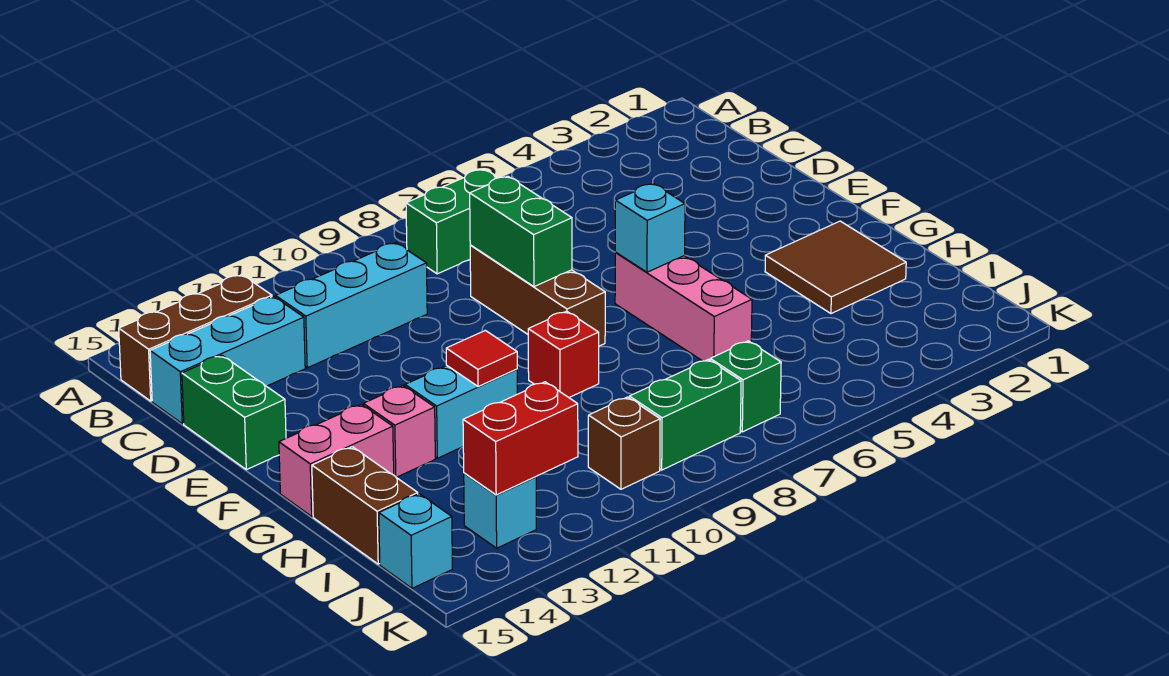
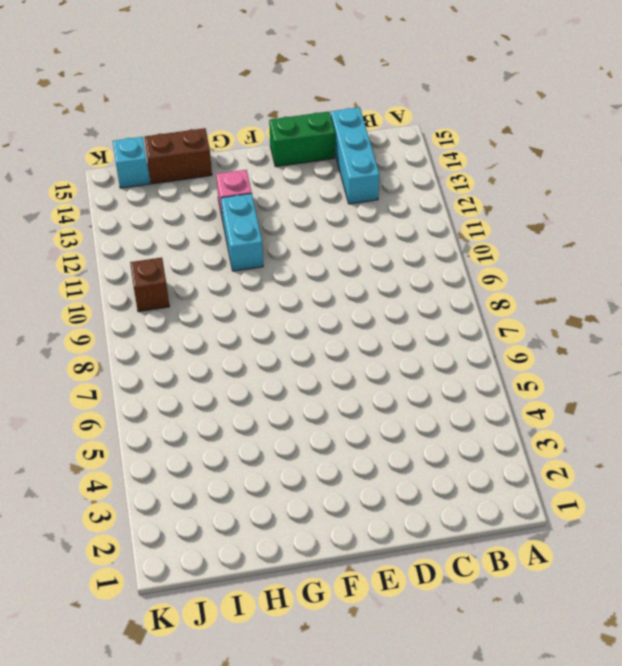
none -> green 1x2 brick [406,169,496,274]
none -> brown 1x3 brick [119,275,272,401]
none -> cyan 1x3 brick [275,243,427,368]

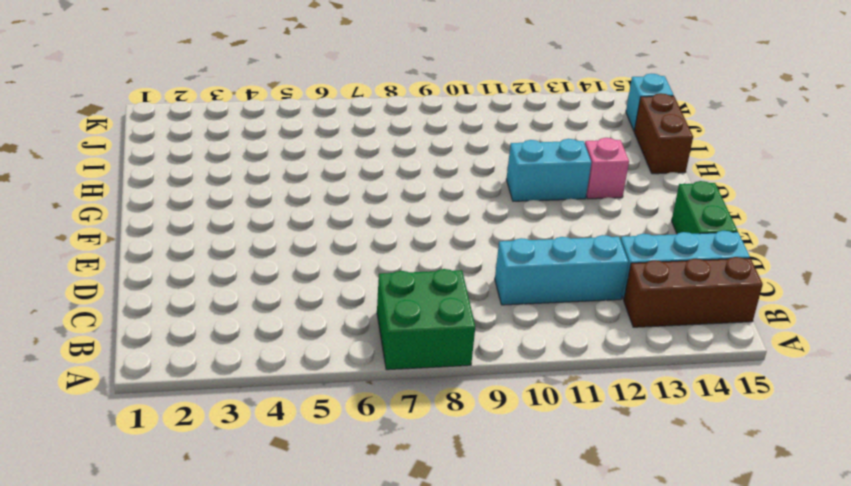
green 2x2 brick [377,269,475,370] -> green 1x2 brick [406,169,496,274]
none -> brown 1x3 brick [470,245,605,346]
none -> pink 1x3 brick [615,253,752,361]
none -> brown 2x2 tile [765,221,906,314]

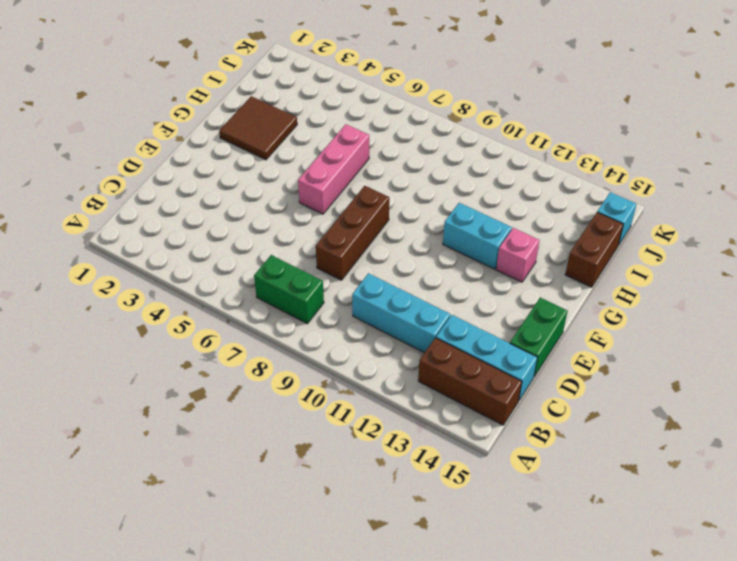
none -> red 1x1 brick [528,311,599,397]
none -> pink 1x2 brick [279,404,394,516]
none -> green 1x1 brick [710,341,781,432]

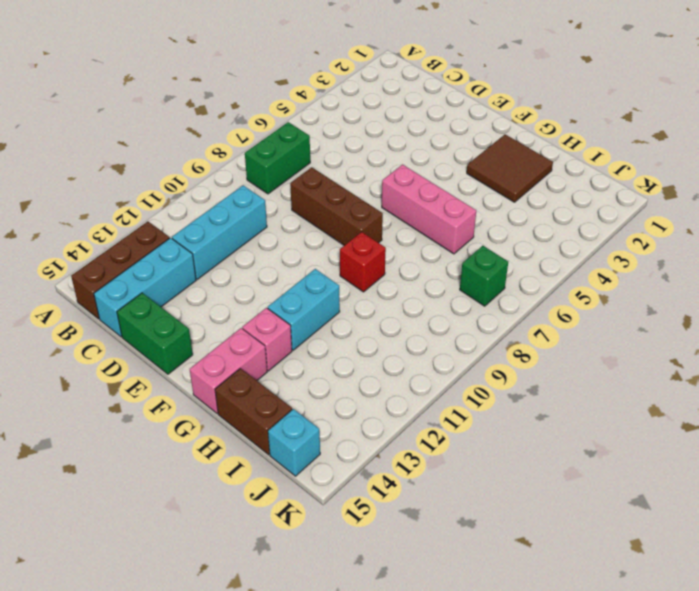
none -> green 1x2 brick [629,359,741,470]
none -> brown 1x1 brick [588,397,660,489]
none -> cyan 1x1 brick [464,473,536,548]

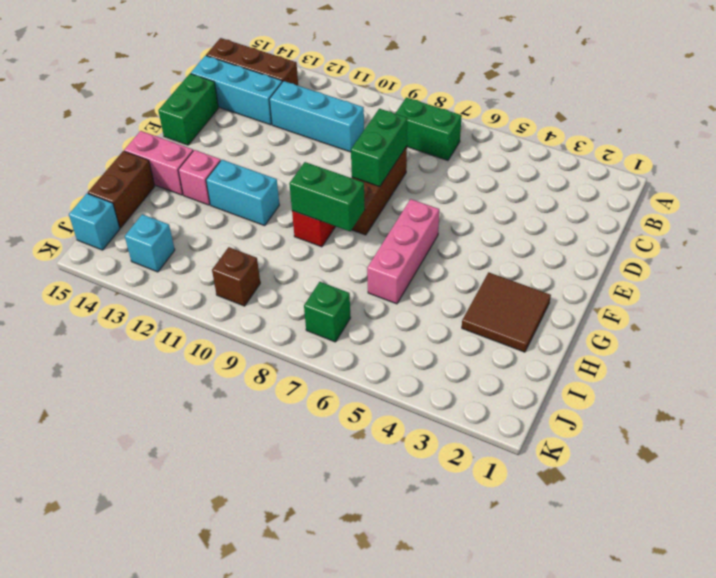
green 1x2 brick [289,162,365,231] -> green 1x2 brick moved to [629,359,741,470]
none -> cyan 1x1 brick [615,184,685,272]
none -> red 1x1 tile [446,330,517,387]
none -> red 1x2 brick [463,382,578,495]

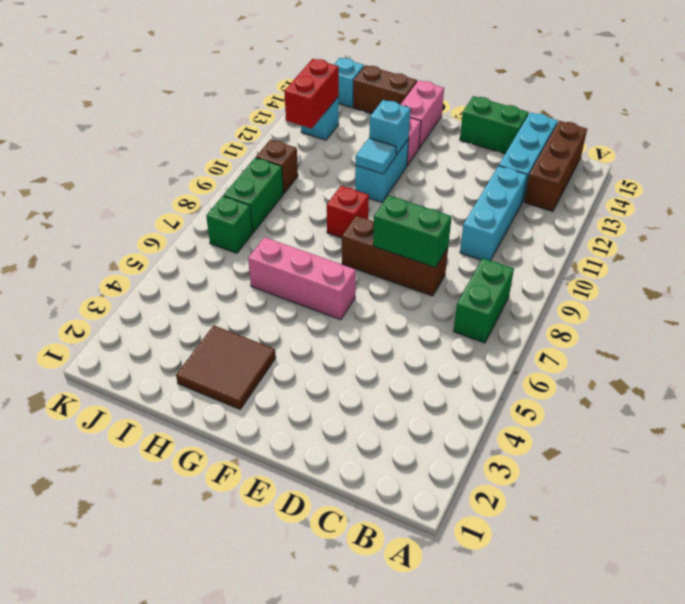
cyan 1x1 tile [356,138,396,174] -> red 1x1 tile [446,330,517,387]
cyan 1x1 brick [369,100,410,155] -> cyan 1x1 brick moved to [615,184,685,272]

